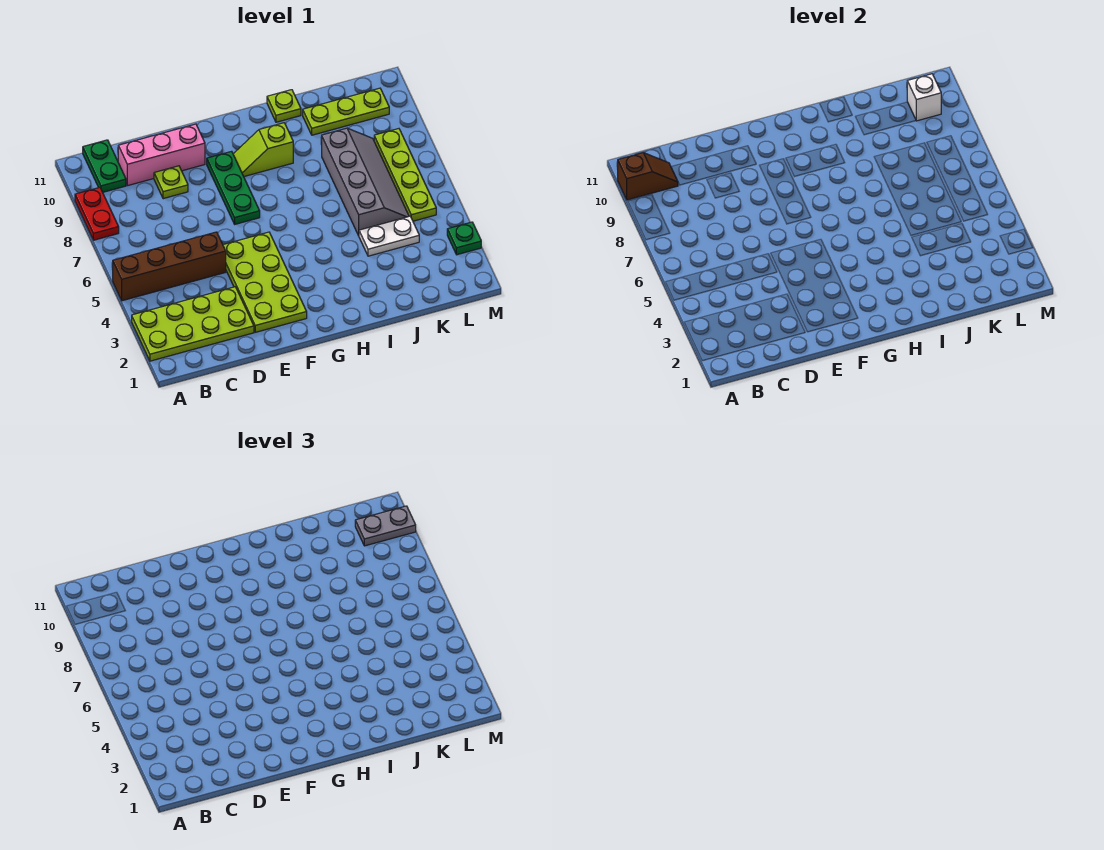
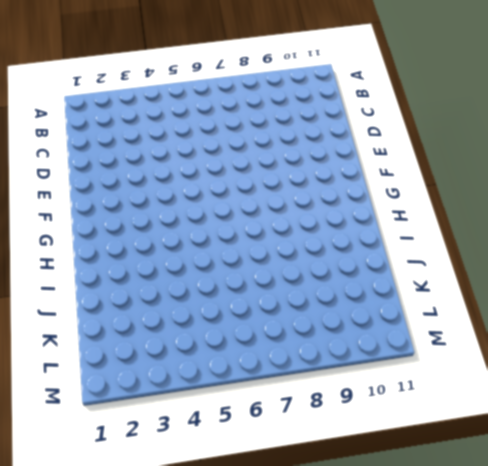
none -> lime 2x4 plate [132,287,254,361]
none -> brown 1x4 brick [113,232,226,301]
none -> red 1x2 plate [75,187,119,240]

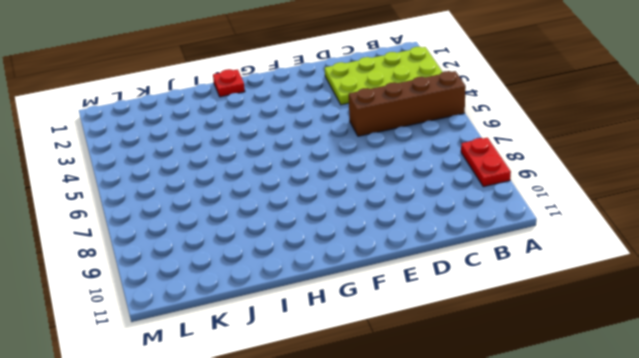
red 1x1 plate [213,69,245,97] -> none
none -> green 1x2 plate [83,140,126,192]
none -> pink 1x3 brick [118,124,205,186]
none -> lime 1x1 plate [154,166,188,199]

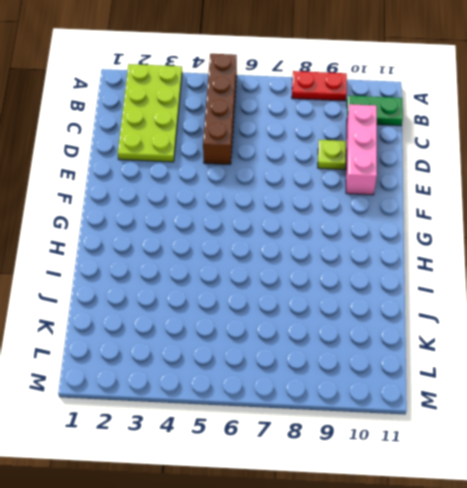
none -> lime 2x4 plate [223,232,307,332]
none -> green 1x3 plate [207,151,260,224]
none -> lime 1x2 slope [233,123,293,176]

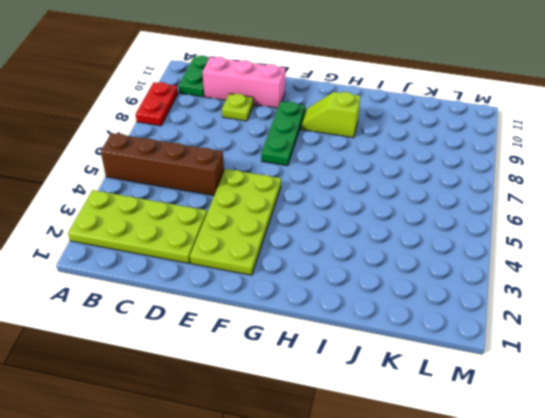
none -> lime 1x1 plate [267,90,301,122]
none -> white 1x2 plate [359,216,419,256]
none -> grey 2x4 slope [322,128,409,236]

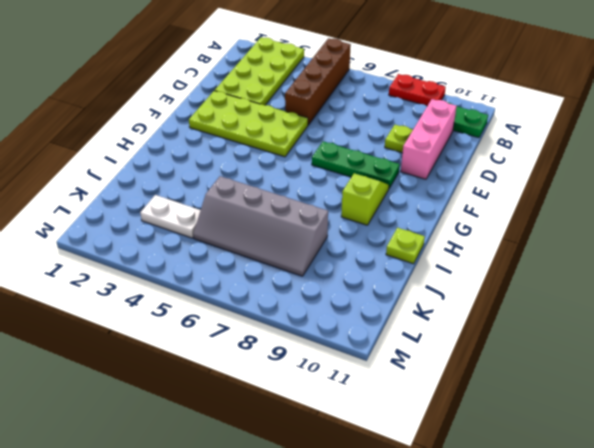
white 1x2 plate [140,195,201,238] -> white 1x2 plate turned to [359,216,419,256]
none -> lime 1x3 plate [303,88,389,135]
none -> lime 1x4 plate [374,129,436,221]
none -> green 1x1 plate [447,222,481,255]

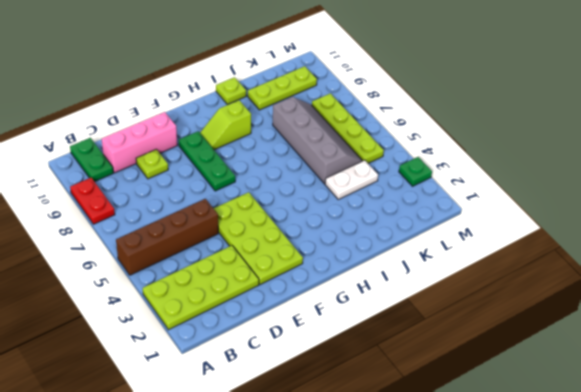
none -> brown 1x2 slope [618,153,678,200]
none -> white 1x1 brick [907,74,941,121]
none -> grey 1x2 plate [355,506,416,546]

